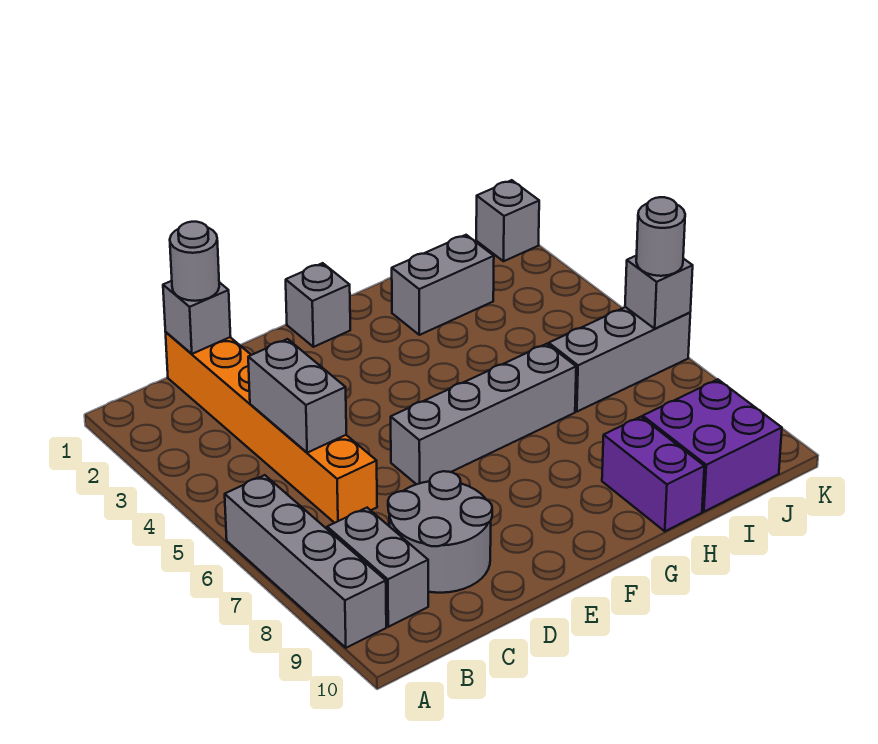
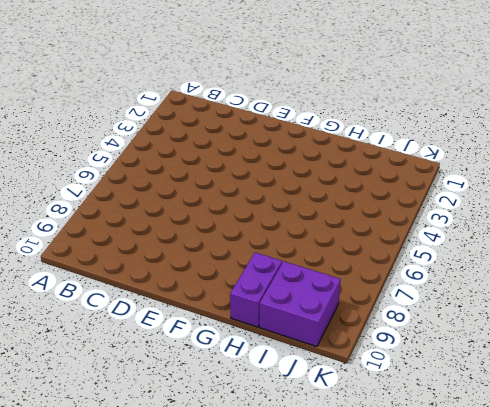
none -> grey 1x4 brick [225,475,386,648]
none -> grey 1x2 brick [327,508,428,627]
none -> orange 1x6 brick [166,332,377,523]

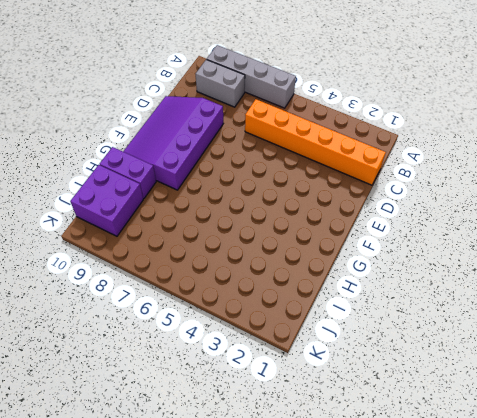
purple 3x4 slope [123,96,223,190] -> grey 2x2 round brick [388,471,492,593]
none -> grey 1x4 brick [391,344,576,484]
none -> grey 1x1 brick [286,263,350,347]
none -> grey 1x2 brick [392,235,494,335]

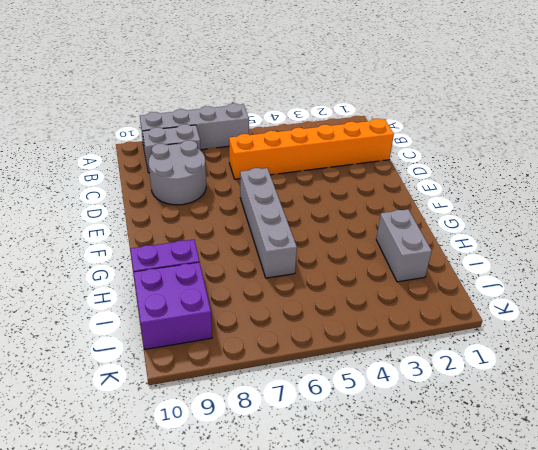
none -> grey 1x1 brick [286,263,350,347]
none -> grey 1x3 brick [549,307,690,412]
none -> grey 1x1 brick [476,180,539,261]

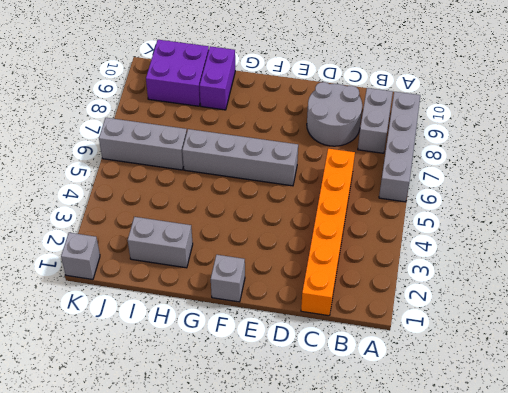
none -> grey 1x1 brick [163,281,231,354]
none -> grey 1x2 brick [248,339,346,453]
none -> grey 1x1 brick [625,255,693,329]

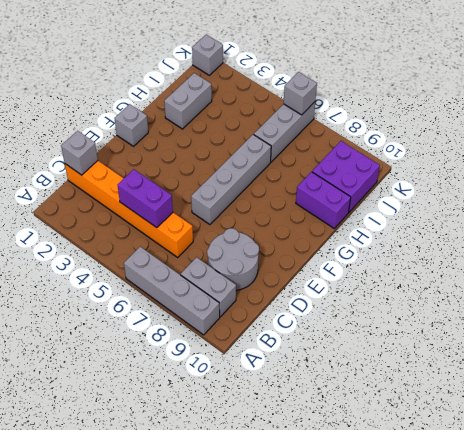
purple 1x2 brick [117,169,173,228] -> grey 1x2 brick [248,339,346,453]
none -> grey 1x1 round brick [170,222,219,301]
none -> grey 1x1 round brick [636,197,685,276]

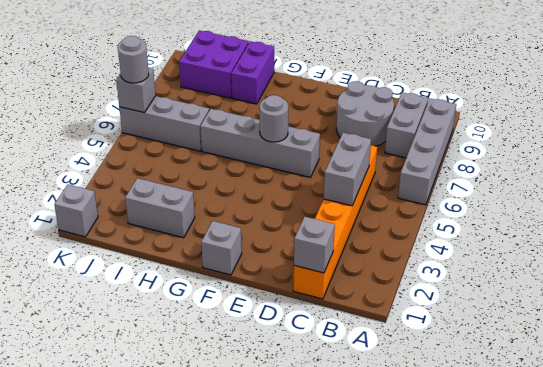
grey 1x1 round brick [260,95,288,142] -> grey 1x1 round brick moved to [170,222,219,301]

